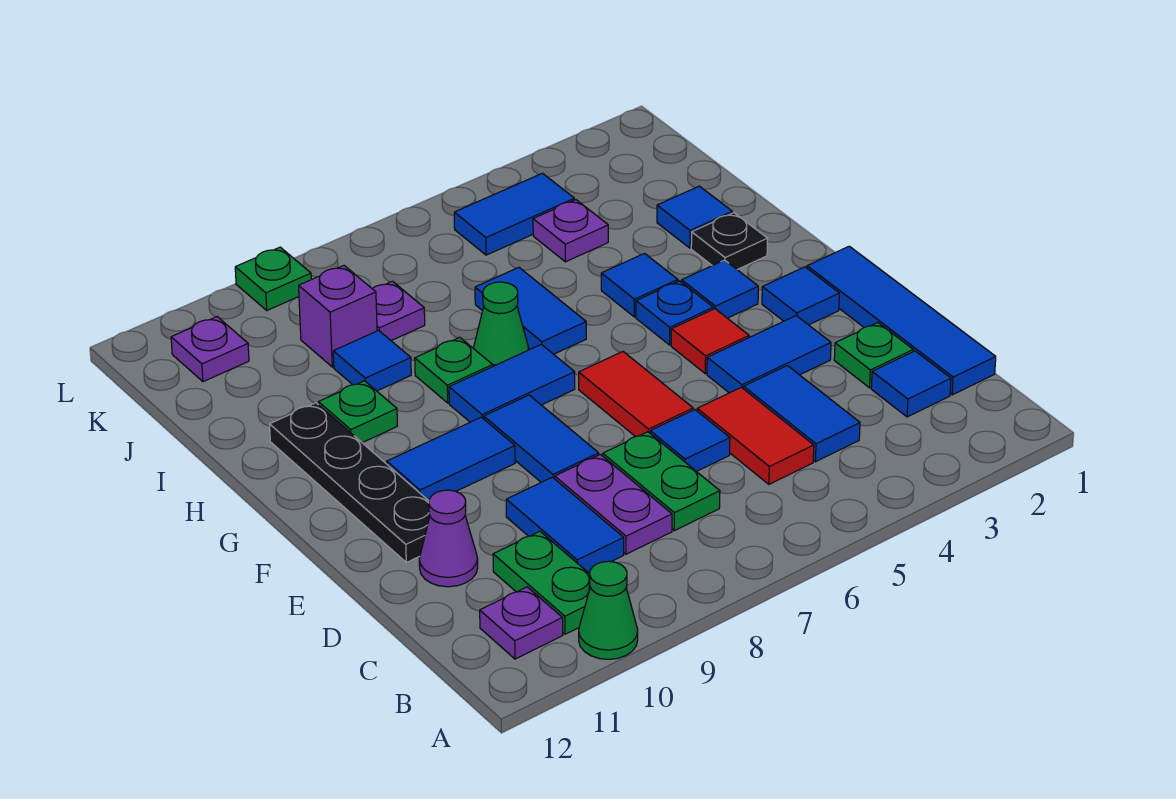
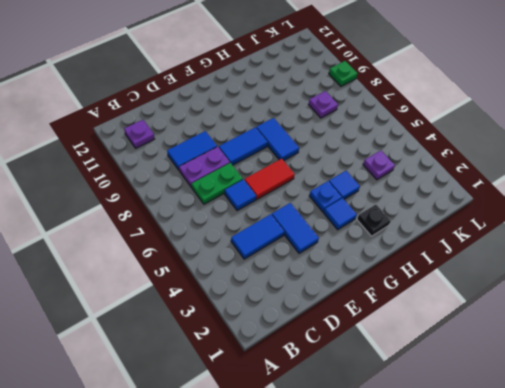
none -> green 1x1 cone [579,561,638,659]
none -> green 1x2 plate [493,531,590,634]
none -> blue 1x4 tile [807,246,996,395]
none -> blue 1x1 tile [871,351,951,417]

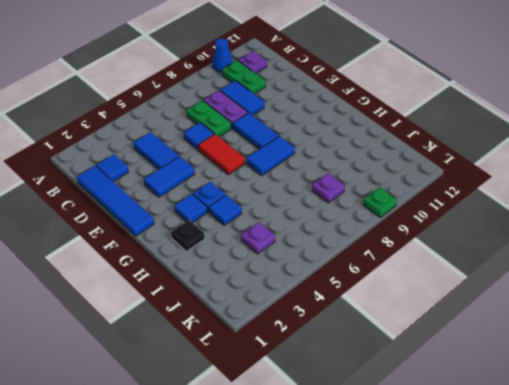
blue 1x1 cone [213,38,233,72] -> green 1x1 cone [579,561,638,659]
none -> red 1x2 tile [697,387,814,484]
none -> green 1x1 plate [834,323,913,388]
none -> purple 1x1 cone [419,490,478,587]
none -> black 1x4 plate [270,403,430,562]

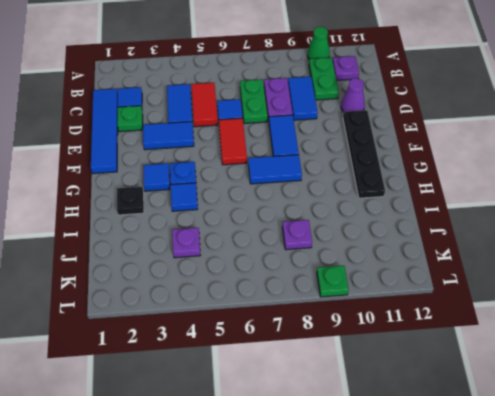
none -> blue 1x1 tile [762,267,839,325]
none -> red 1x1 tile [671,309,749,374]
none -> blue 1x2 tile [387,417,515,501]
none -> blue 1x2 tile [475,267,586,354]

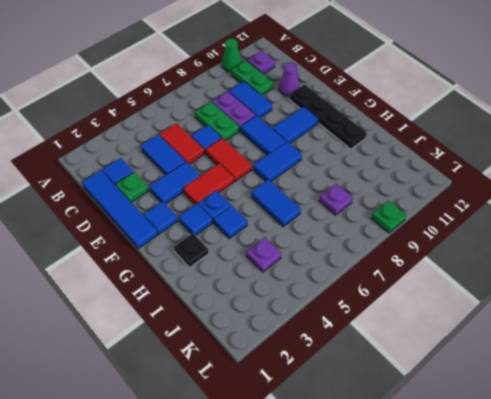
red 1x2 tile [183,163,234,205] -> red 1x1 tile [671,309,749,374]
none -> green 1x1 cone [473,282,529,366]
none -> green 1x1 plate [415,337,493,403]
none -> green 1x1 plate [318,381,397,443]
none -> blue 1x1 tile [657,186,732,248]

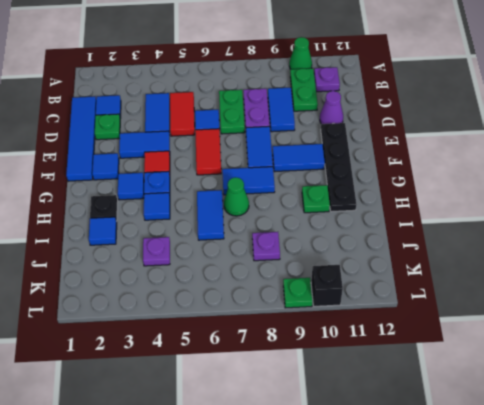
black 1x1 brick [311,265,343,306] -> none
none -> green 1x1 plate [415,337,493,403]
none -> blue 1x1 tile [333,330,411,391]
none -> purple 1x1 brick [299,266,377,367]
none -> blue 1x2 tile [454,173,574,255]

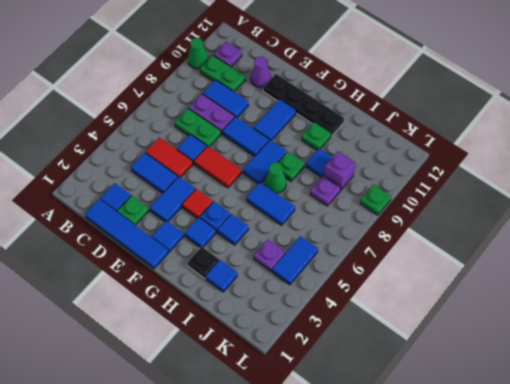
none -> purple 1x1 plate [171,317,249,382]

